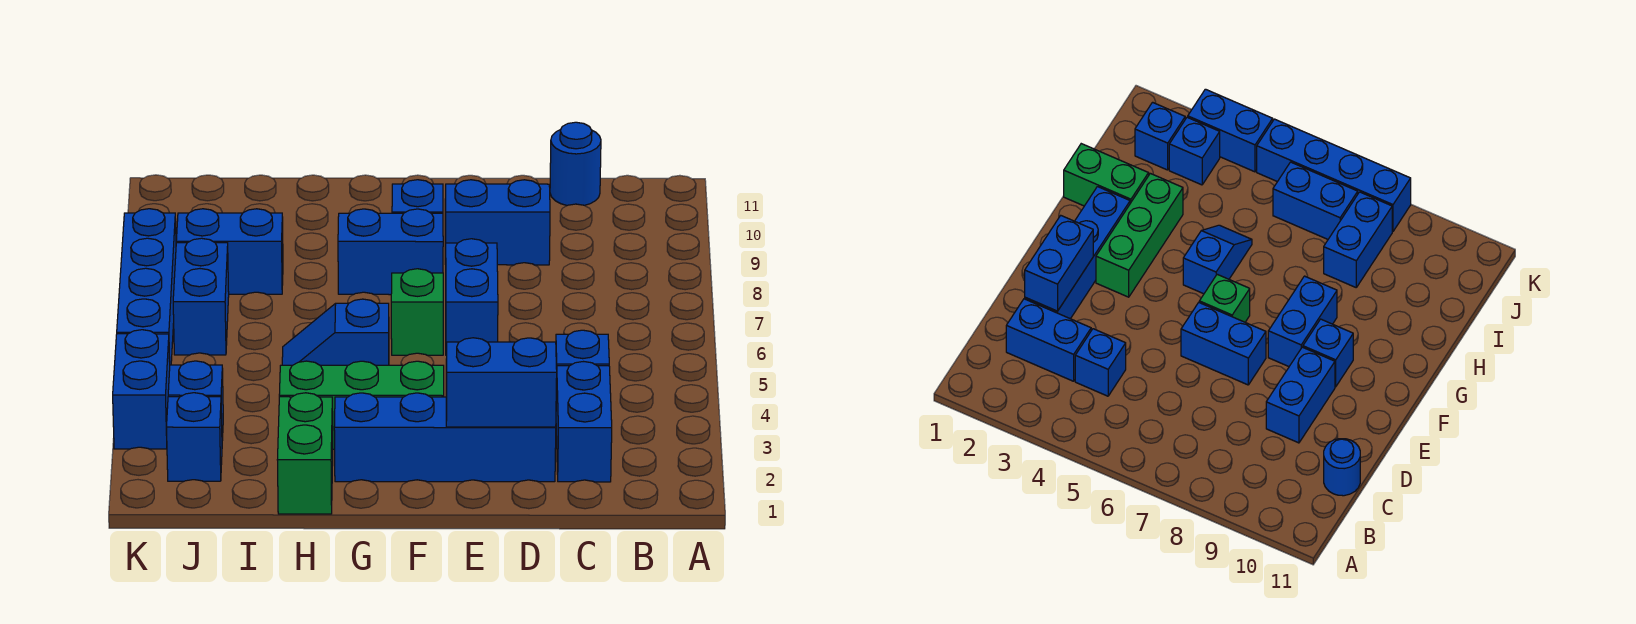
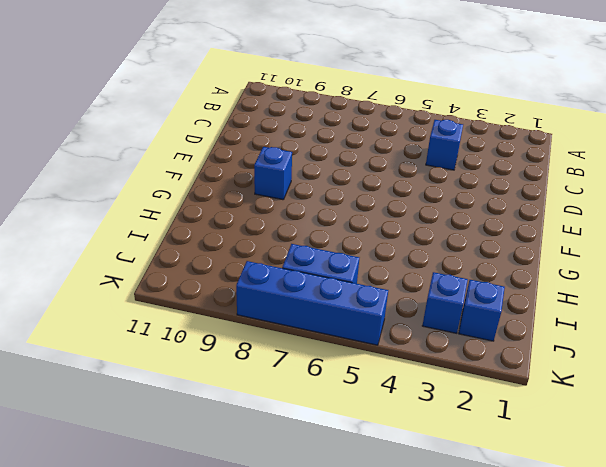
none -> blue 1x2 brick [556,362,612,482]
none -> blue 1x1 round brick [550,122,601,205]
none -> blue 1x4 brick [334,393,556,482]

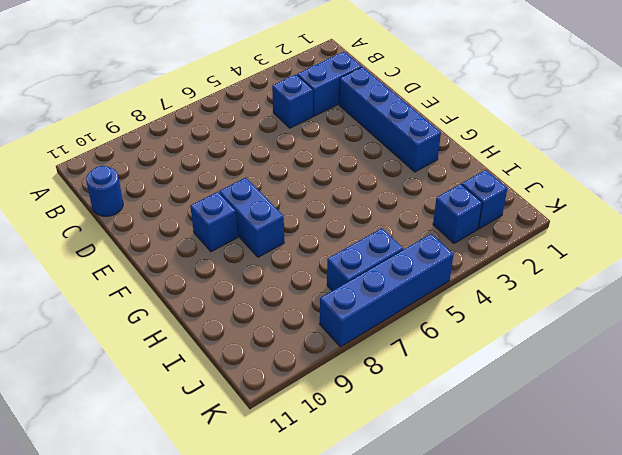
none -> blue 1x2 brick [445,180,550,265]
none -> blue 1x2 brick [445,239,498,355]
none -> green 1x3 brick [279,361,444,449]

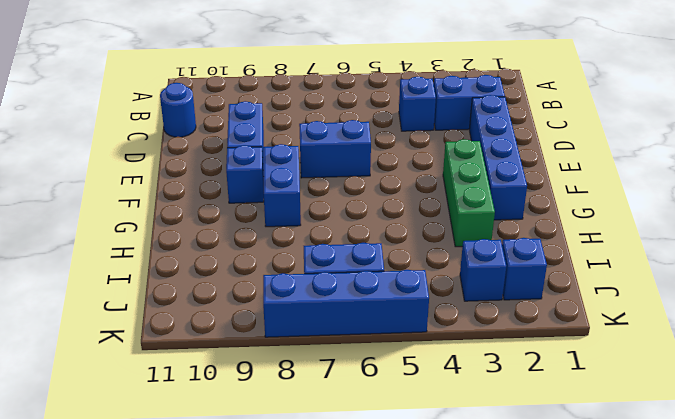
none -> green 1x1 brick [391,269,443,355]
none -> blue 1x2 slope [282,299,389,365]
none -> green 1x2 brick [278,393,333,514]

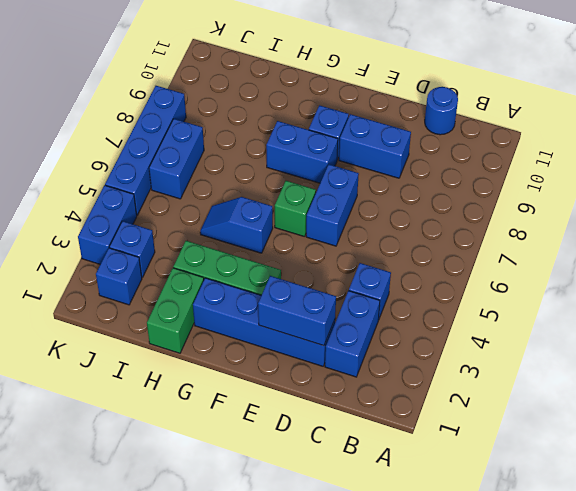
none -> blue 1x2 brick [176,209,283,294]

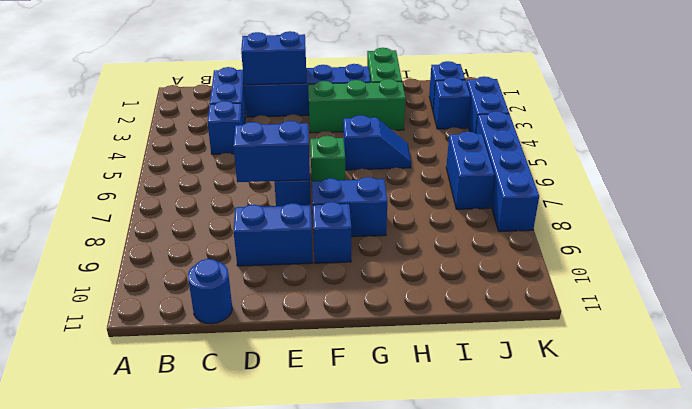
blue 1x2 brick [233,121,310,182] -> blue 1x2 brick moved to [176,209,283,294]

